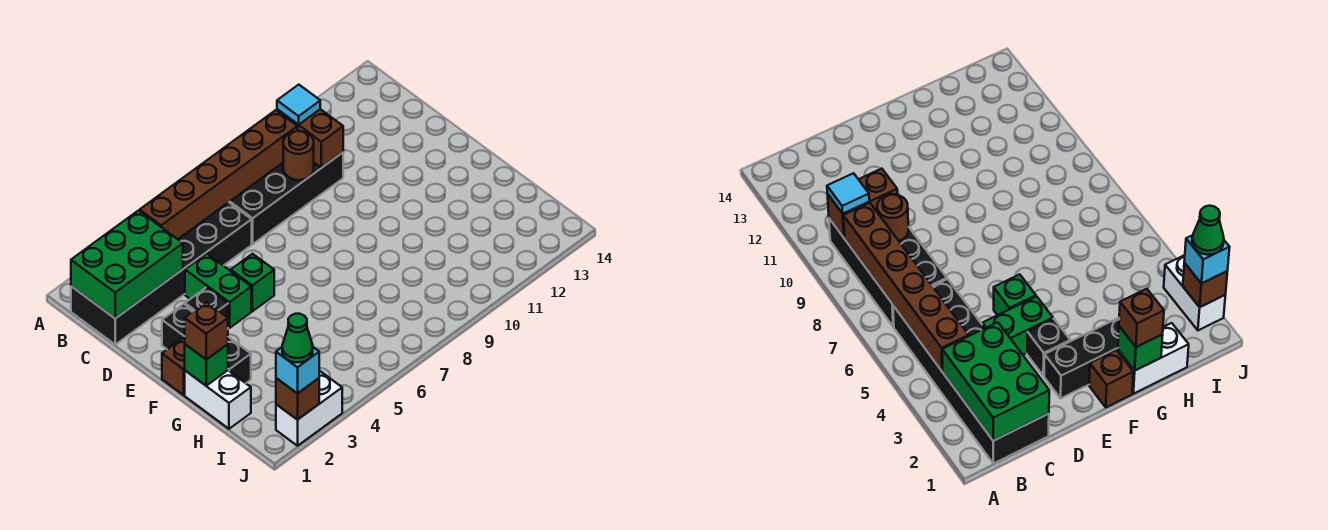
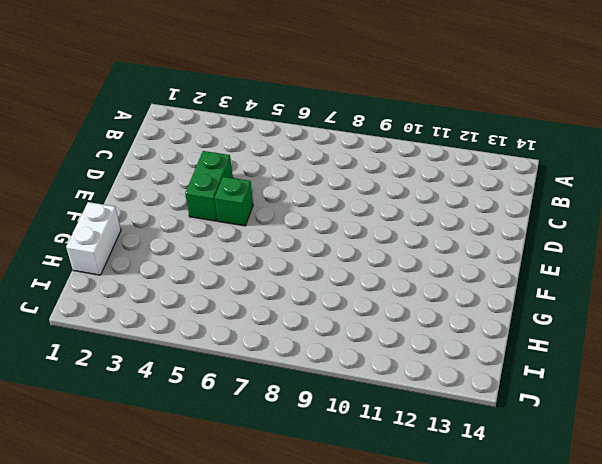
none -> black 2x6 brick [71,202,252,344]
none -> black 2x4 brick [229,153,343,244]
none -> black 1x3 brick [162,304,251,383]

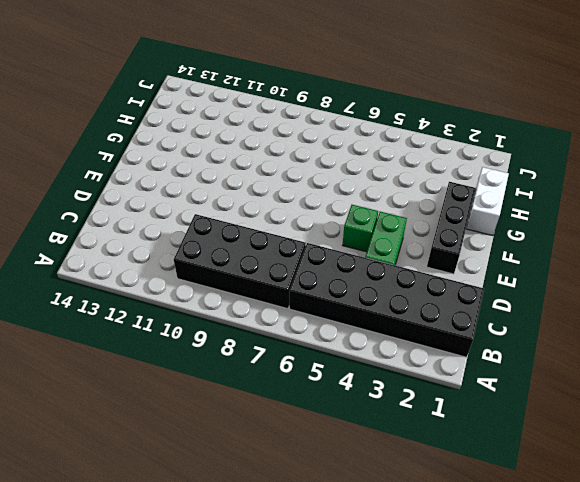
none -> black 1x1 brick [185,287,228,317]
none -> brown 1x1 brick [162,338,185,395]
none -> white 1x2 brick [276,372,342,446]

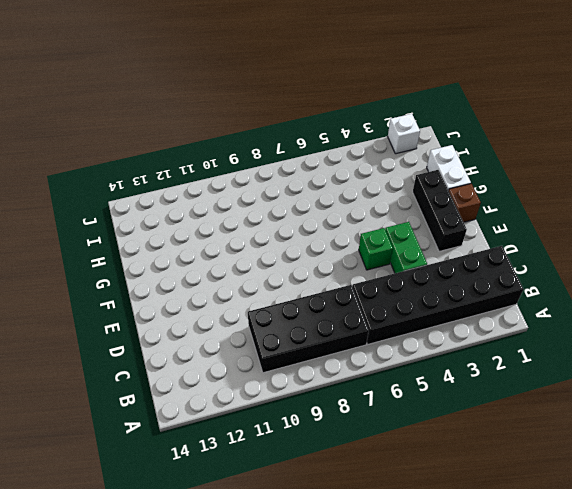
white 1x1 brick [388,114,420,154] -> white 1x2 brick [276,372,342,446]
none -> black 1x1 brick [185,287,228,317]
none -> green 2x3 brick [71,211,183,318]
none -> brown 1x6 brick [140,110,298,239]

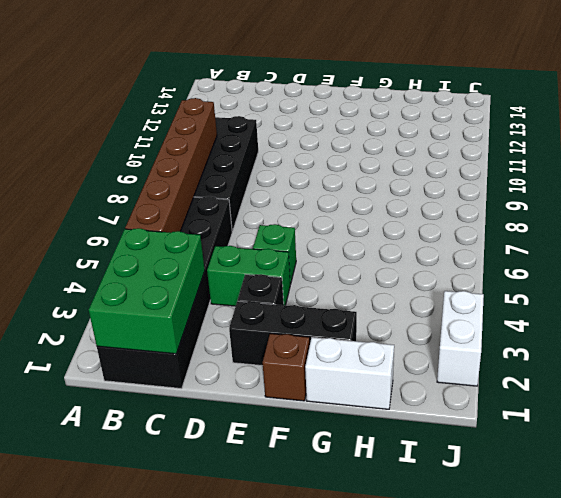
none -> brown 1x2 brick [277,109,343,168]
none -> brown 1x1 round brick [283,131,314,180]
none -> green 1x1 brick [185,344,228,386]

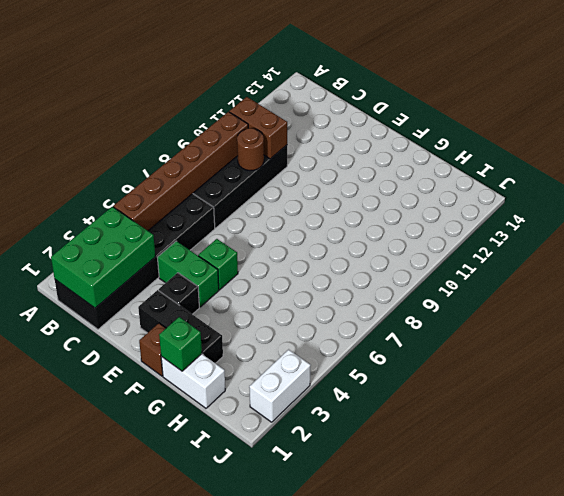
none -> brown 1x1 brick [276,378,319,420]
none -> cyan 1x1 tile [277,85,320,125]
none -> brown 1x1 brick [185,302,228,360]

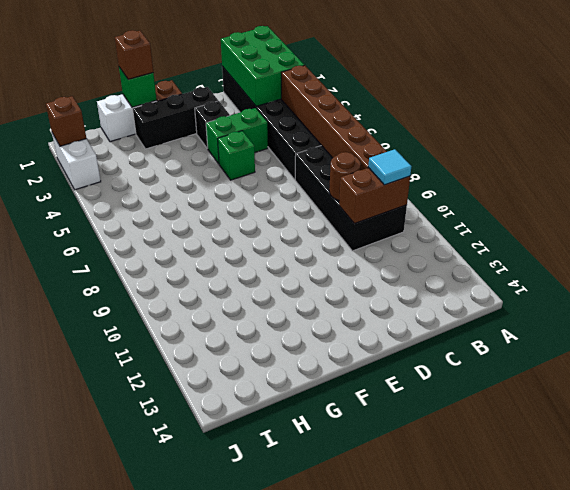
none -> cyan 1x1 brick [276,347,319,394]
none -> green 1x1 cone [282,314,313,362]

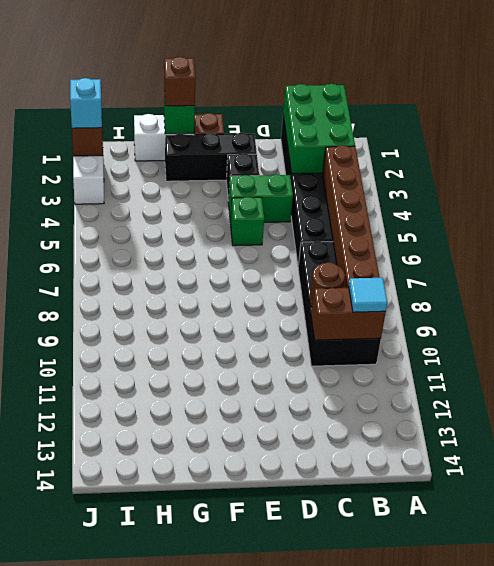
none -> green 1x1 cone [282,314,313,362]

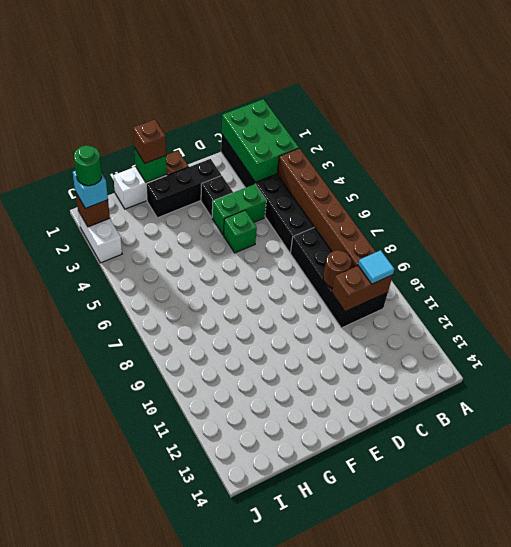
green 1x1 round brick [74,146,102,186] -> green 1x1 cone [282,314,313,362]

